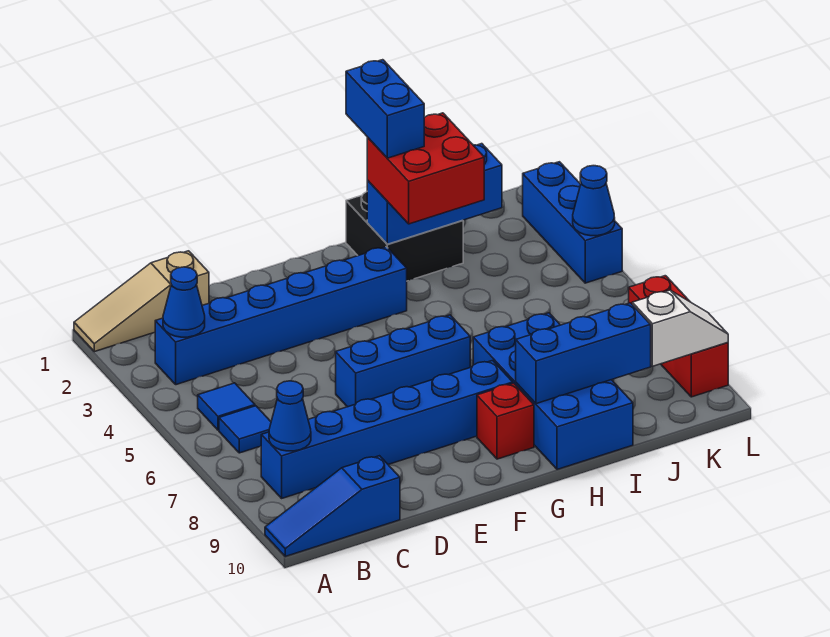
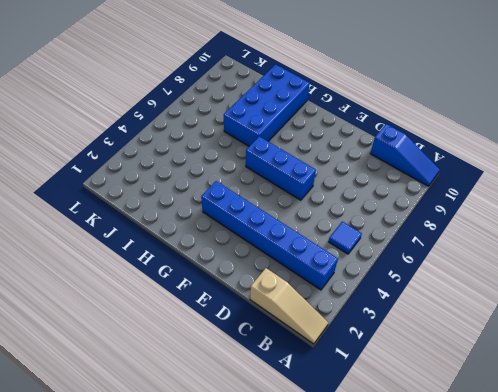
none -> blue 1x1 tile [219,406,271,453]
none -> blue 1x6 brick [261,361,513,498]
none -> red 1x1 brick [477,383,534,459]

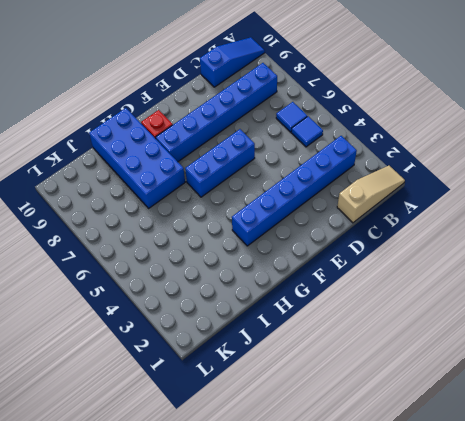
none -> black 2x2 brick [346,192,463,281]
none -> blue 1x3 brick [523,162,622,283]
none -> red 1x3 brick [629,276,728,397]

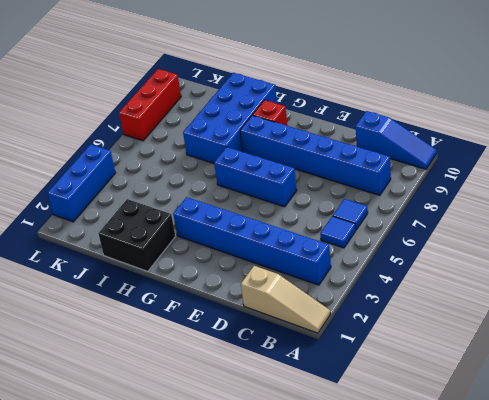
none -> blue 1x1 cone [163,267,205,337]
none -> blue 1x1 cone [269,381,311,451]
none -> blue 1x3 brick [367,144,502,244]

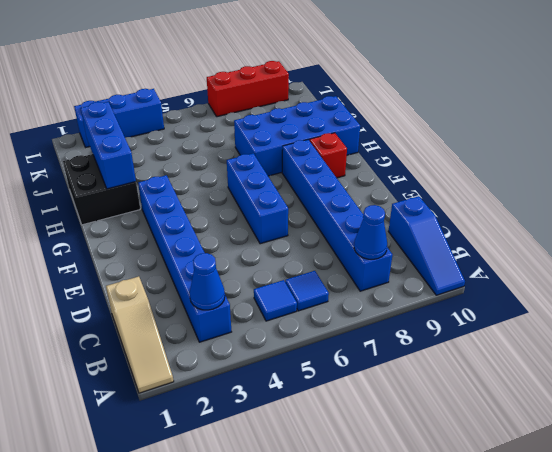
none -> blue 1x3 brick [516,303,651,404]
none -> white 1x2 slope [632,290,728,366]
none -> blue 1x1 cone [573,166,615,236]

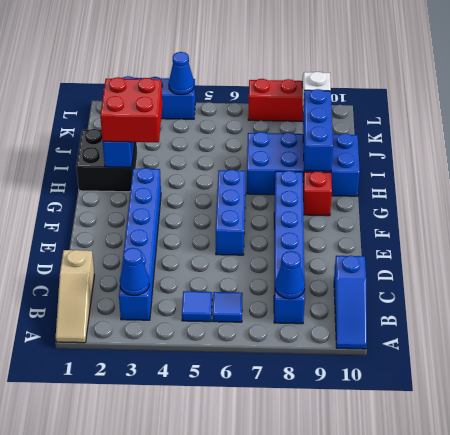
none -> blue 1x2 brick [346,60,424,158]

